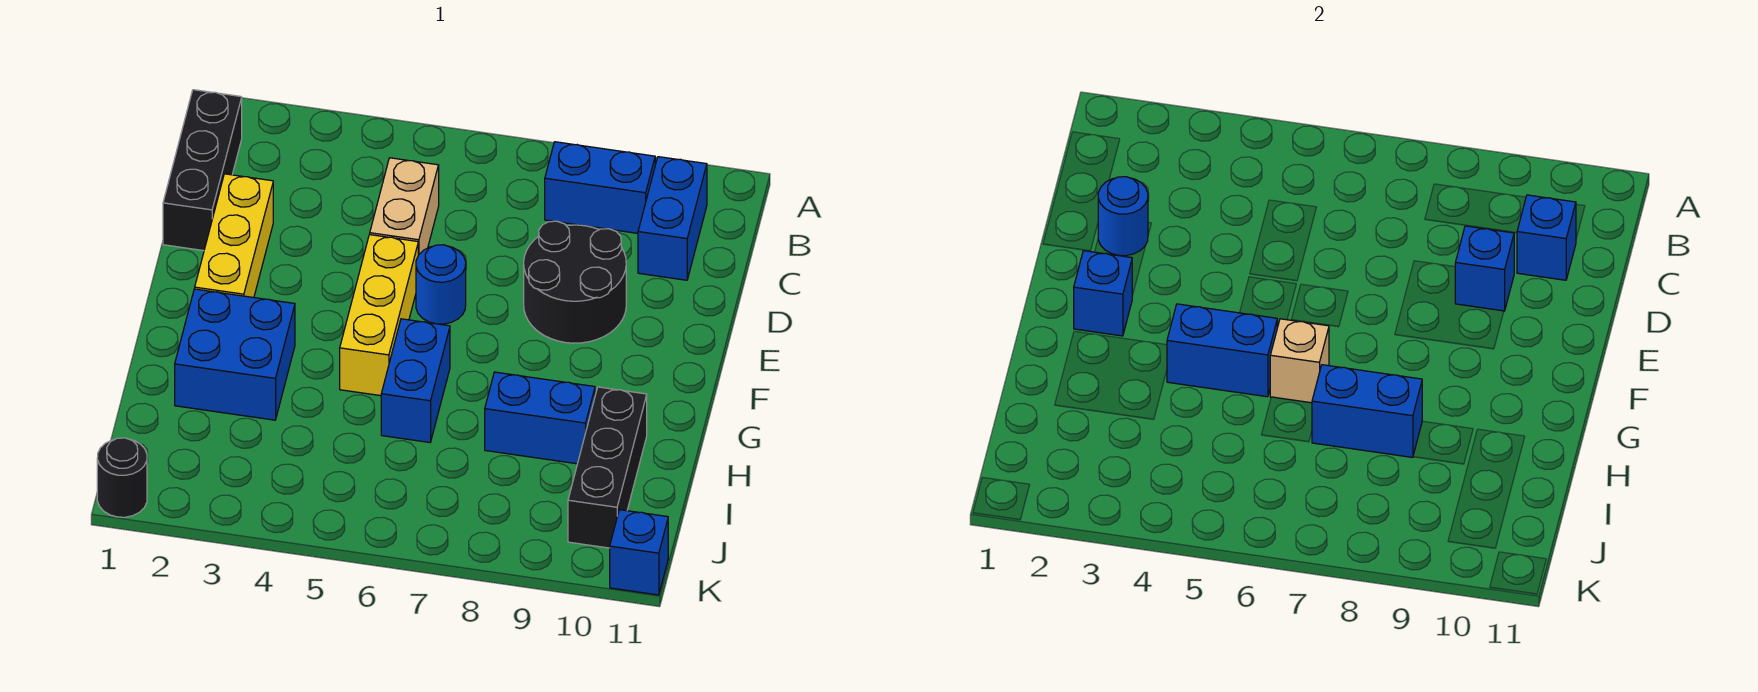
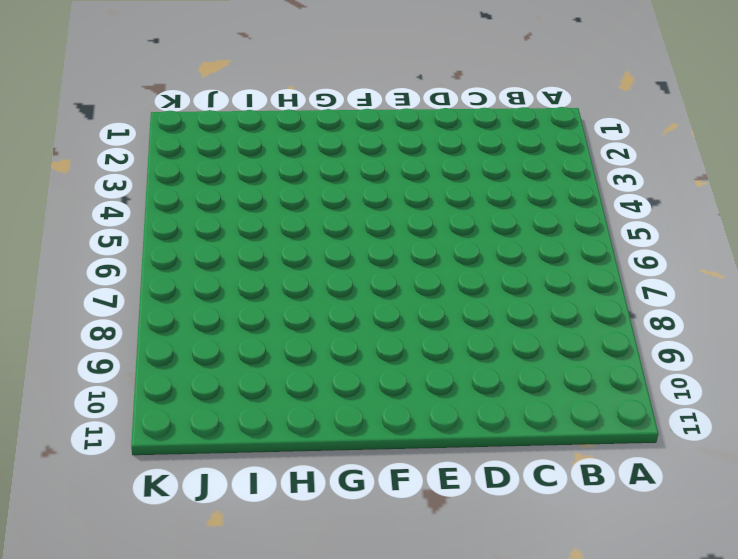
none -> black 1x3 brick [163,90,242,251]
none -> blue 1x2 brick [545,142,655,233]
none -> blue 1x2 brick [638,157,707,280]

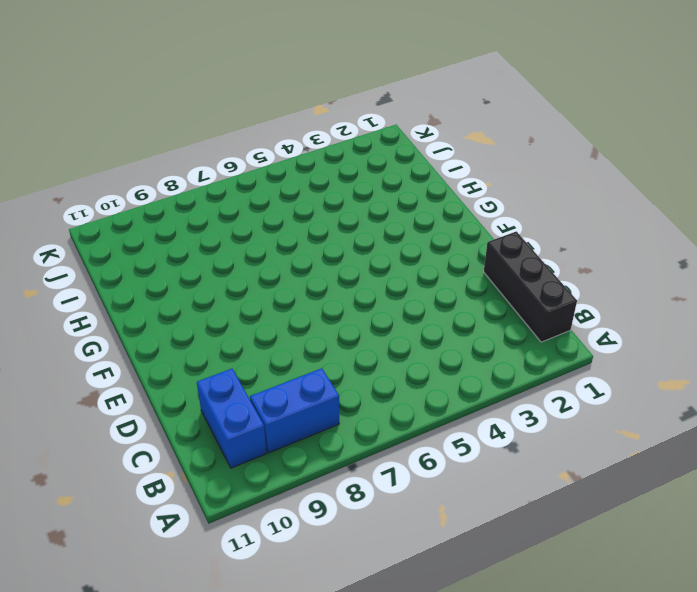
none -> tan 1x2 brick [370,158,439,255]
none -> yellow 1x3 brick [195,174,273,298]
none -> black 2x2 round brick [524,221,626,343]

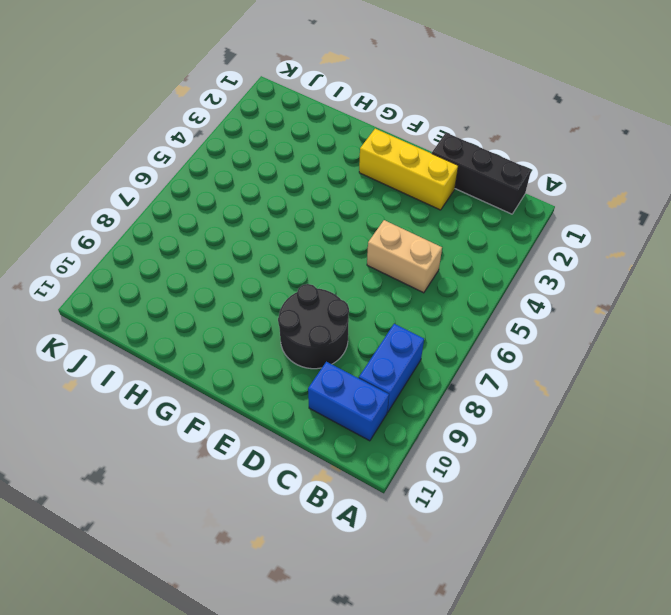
none -> yellow 1x3 brick [340,235,418,396]
none -> blue 1x1 round brick [416,245,466,324]
none -> blue 2x2 brick [175,289,295,420]

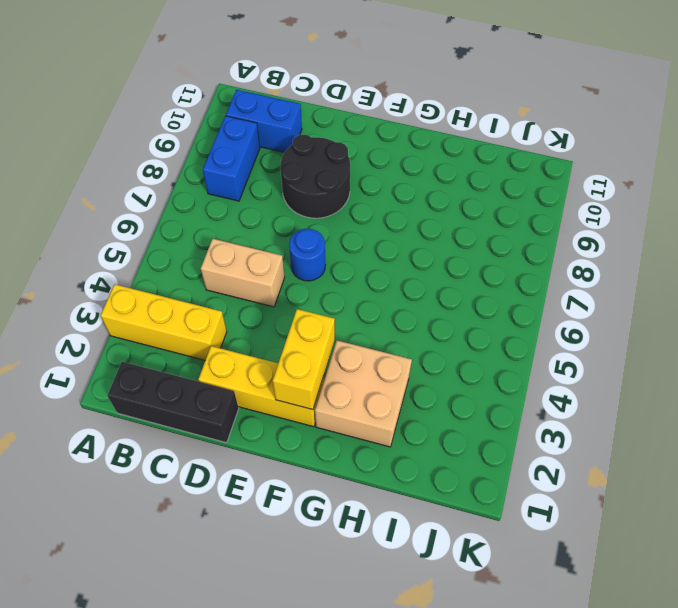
yellow 1x3 brick [101,284,227,360] -> yellow 1x3 brick moved to [340,235,418,396]
yellow 1x2 brick [273,309,335,410] -> blue 1x1 brick [1074,251,1132,336]
tan 2x2 brick [315,340,412,447] -> blue 2x2 brick [175,289,295,420]
none -> blue 1x2 brick [381,319,450,442]
none -> blue 1x2 brick [485,372,595,464]
none -> black 1x3 brick [568,387,647,548]

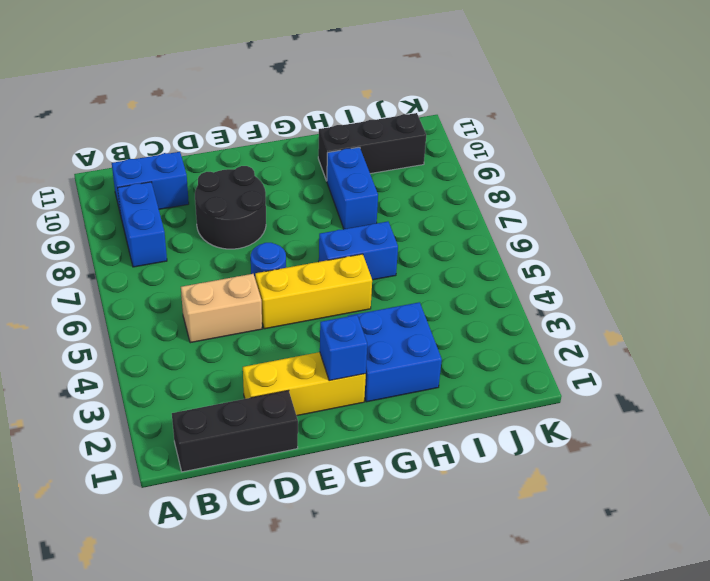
none -> black 1x1 round brick [97,438,147,517]
none -> blue 1x1 brick [610,510,668,595]
none -> blue 1x1 brick [1517,195,1576,280]

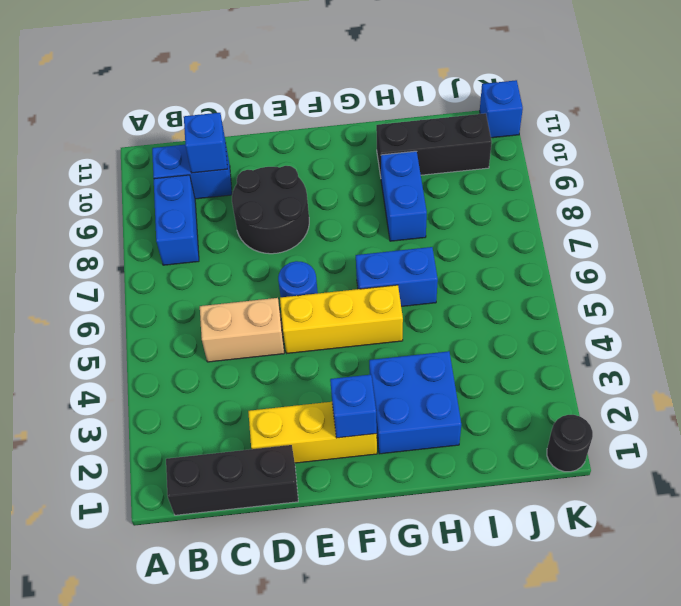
none -> blue 1x1 round brick [1098,177,1148,256]
none -> blue 1x1 brick [1455,226,1514,311]
none -> blue 1x2 brick [1167,304,1277,397]

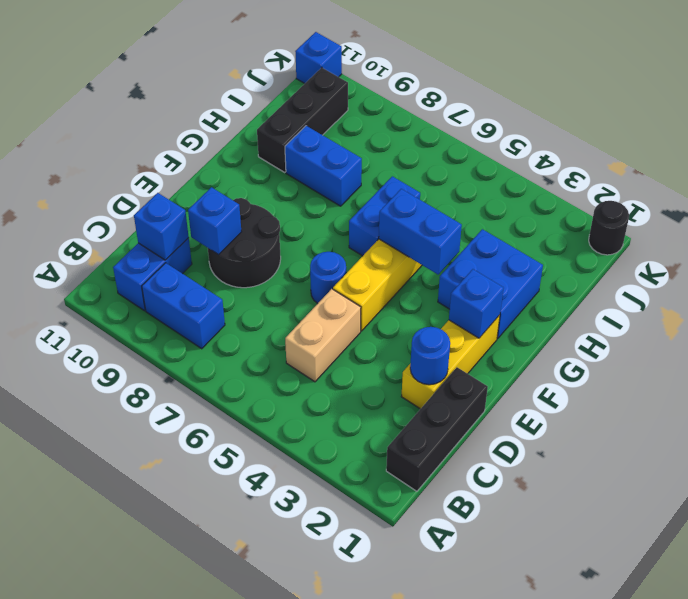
none -> tan 1x1 brick [1270,319,1329,403]
none -> blue 1x2 brick [1312,365,1422,457]

